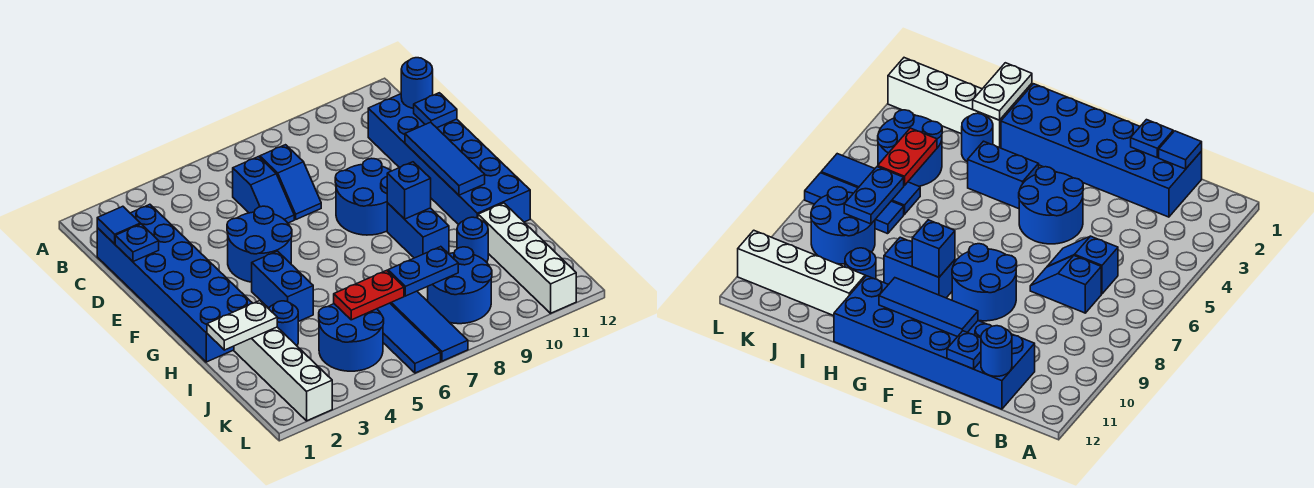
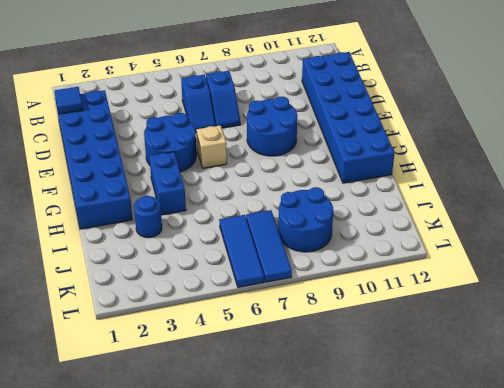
tan 1x1 brick [197,125,227,168] -> none
none -> blue 1x2 brick [387,203,449,258]
none -> white 1x4 brick [234,327,332,421]
none -> blue 1x1 round brick [457,217,488,262]

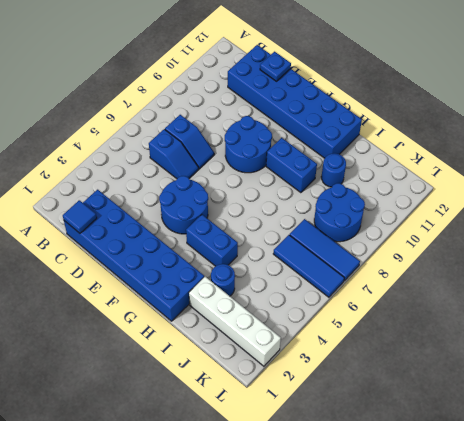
none -> white 1x4 brick [478,203,576,313]
none -> blue 2x2 round brick [319,304,384,371]
none -> blue 1x1 round brick [401,58,433,108]

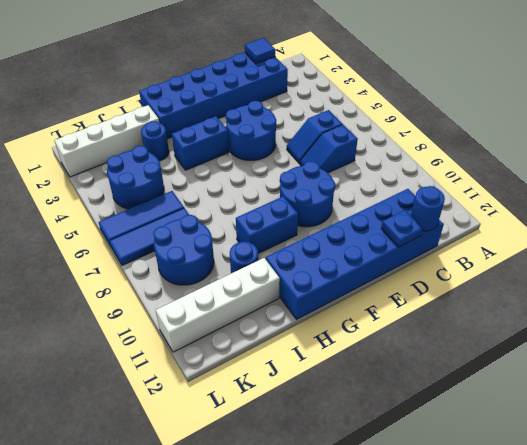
none -> blue 1x1 plate [115,224,159,262]
none -> blue 1x3 tile [405,122,485,195]
none -> blue 1x1 brick [387,162,431,219]

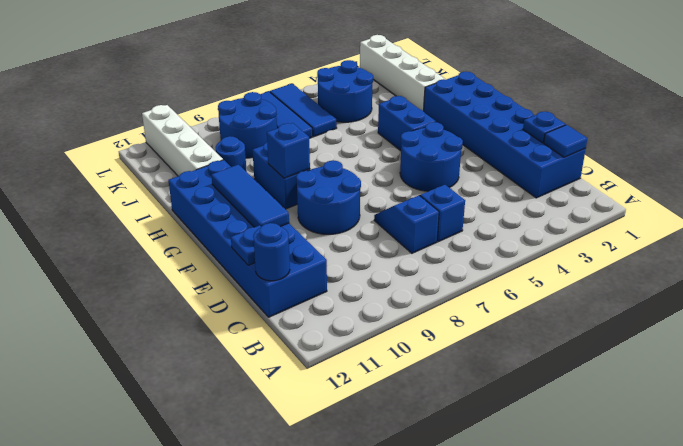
none -> blue 1x1 round brick [269,301,298,346]
none -> white 1x2 plate [207,301,277,350]
none -> red 1x2 plate [334,270,404,320]

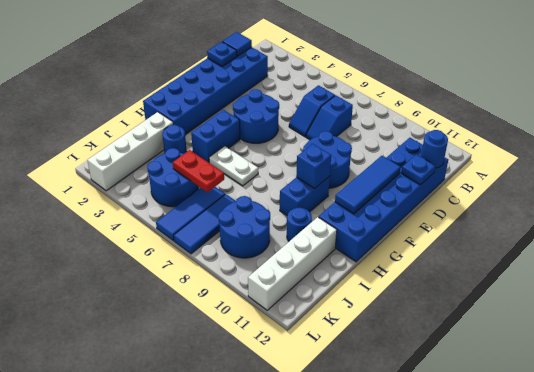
white 1x2 plate [209,146,258,186] -> white 1x2 plate moved to [207,301,277,350]
none -> blue 1x2 plate [388,247,458,296]

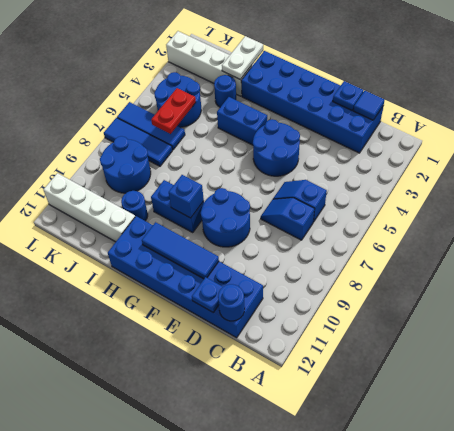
none -> blue 1x2 plate [388,247,458,296]

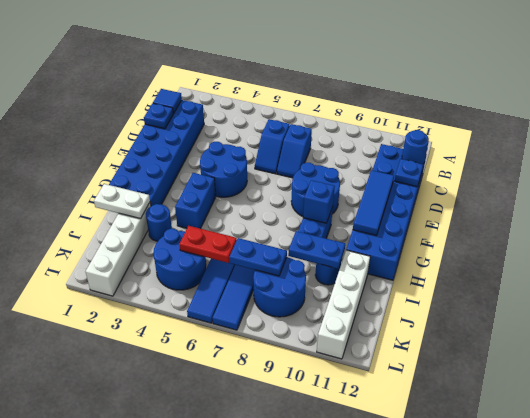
blue 1x2 plate [288,231,345,269] -> none

